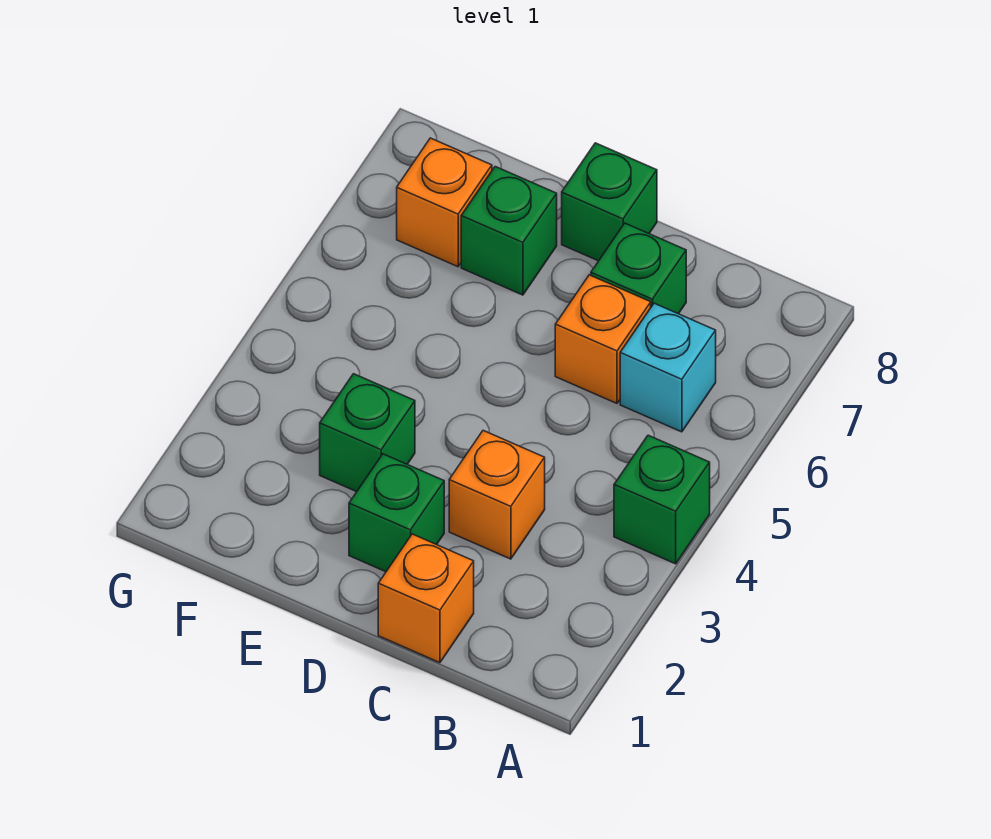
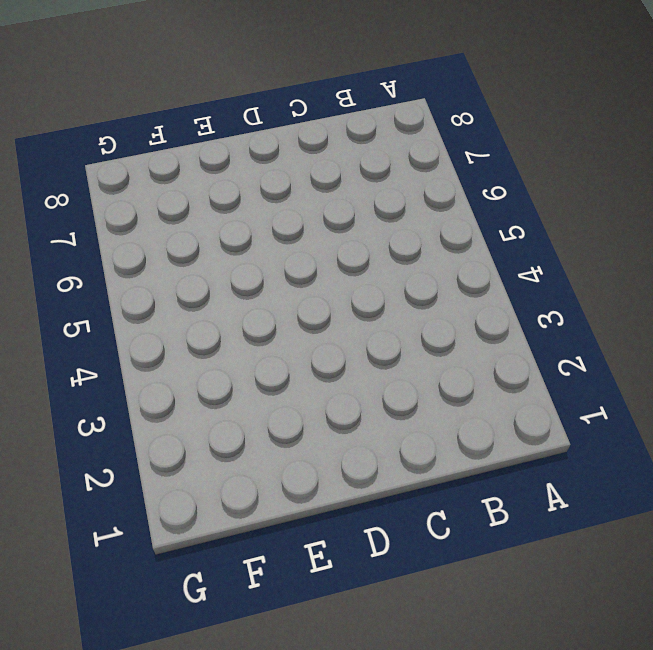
none -> green 1x1 brick [614,435,710,564]
none -> cyan 1x1 brick [620,303,716,432]

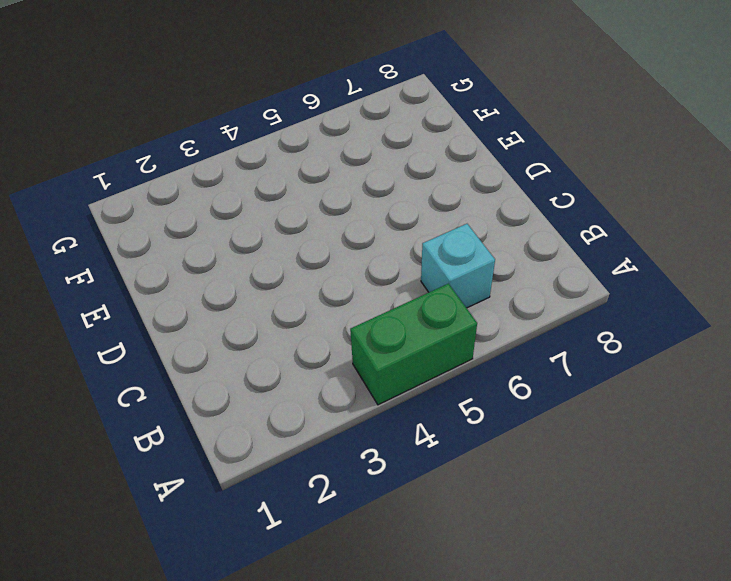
green 1x2 brick [350,284,477,405] -> green 1x1 brick [614,435,710,564]
none -> orange 1x1 brick [378,534,474,663]
none -> orange 1x1 brick [449,431,545,559]

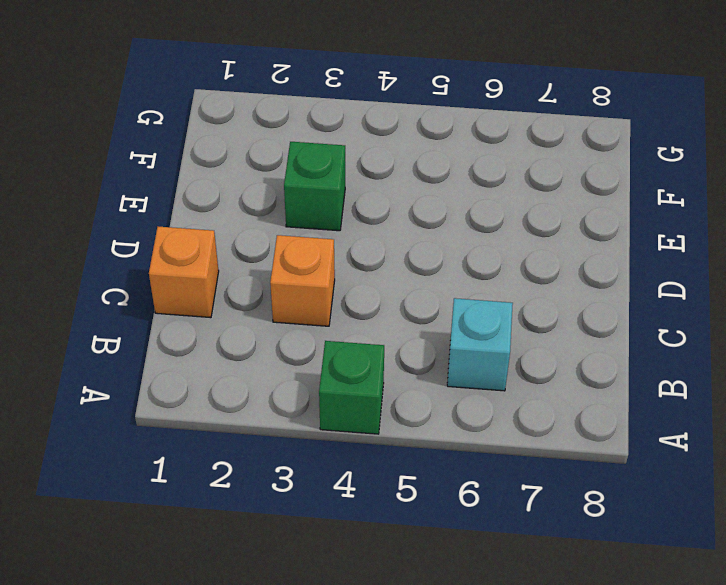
none -> orange 1x1 brick [555,275,651,403]
none -> green 1x1 brick [591,223,686,314]

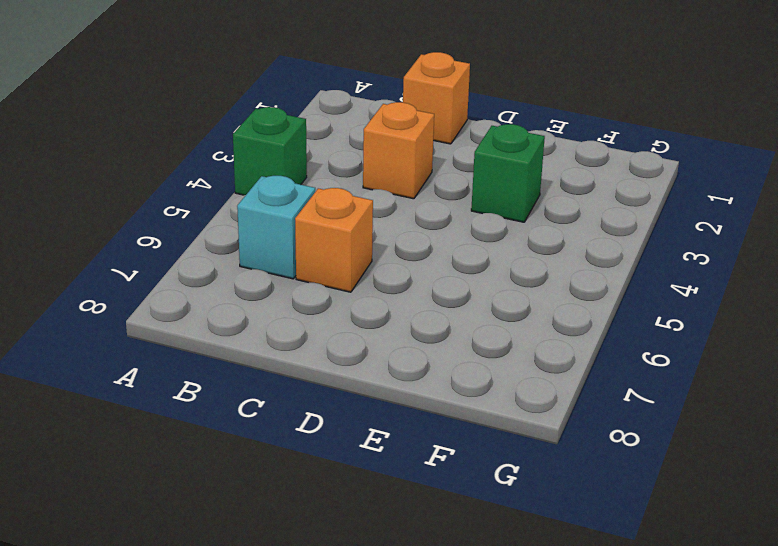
none -> green 1x1 brick [591,223,686,314]
none -> green 1x1 brick [349,454,444,572]

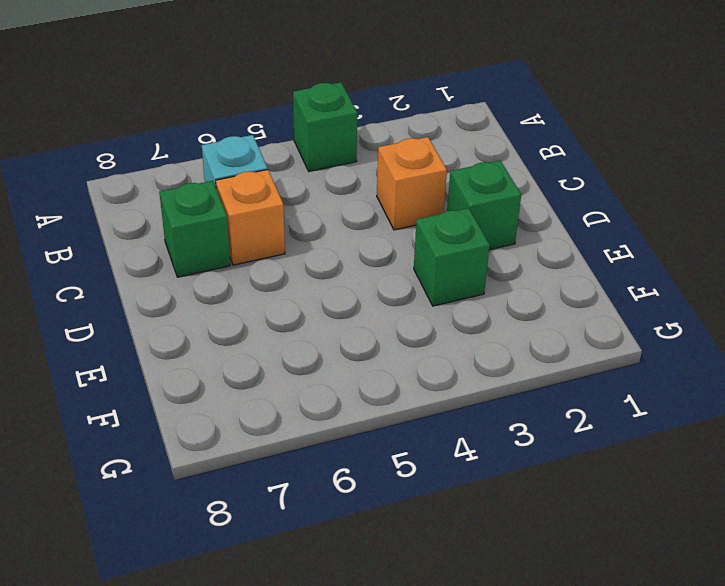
none -> orange 1x1 brick [378,534,474,663]
none -> green 1x1 brick [562,143,657,261]

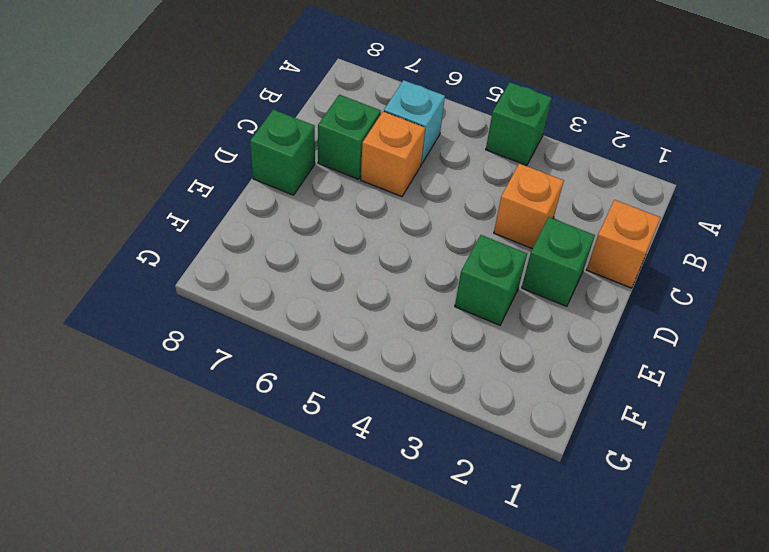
none -> green 1x1 brick [461,167,557,295]
none -> orange 1x1 brick [397,138,492,267]

